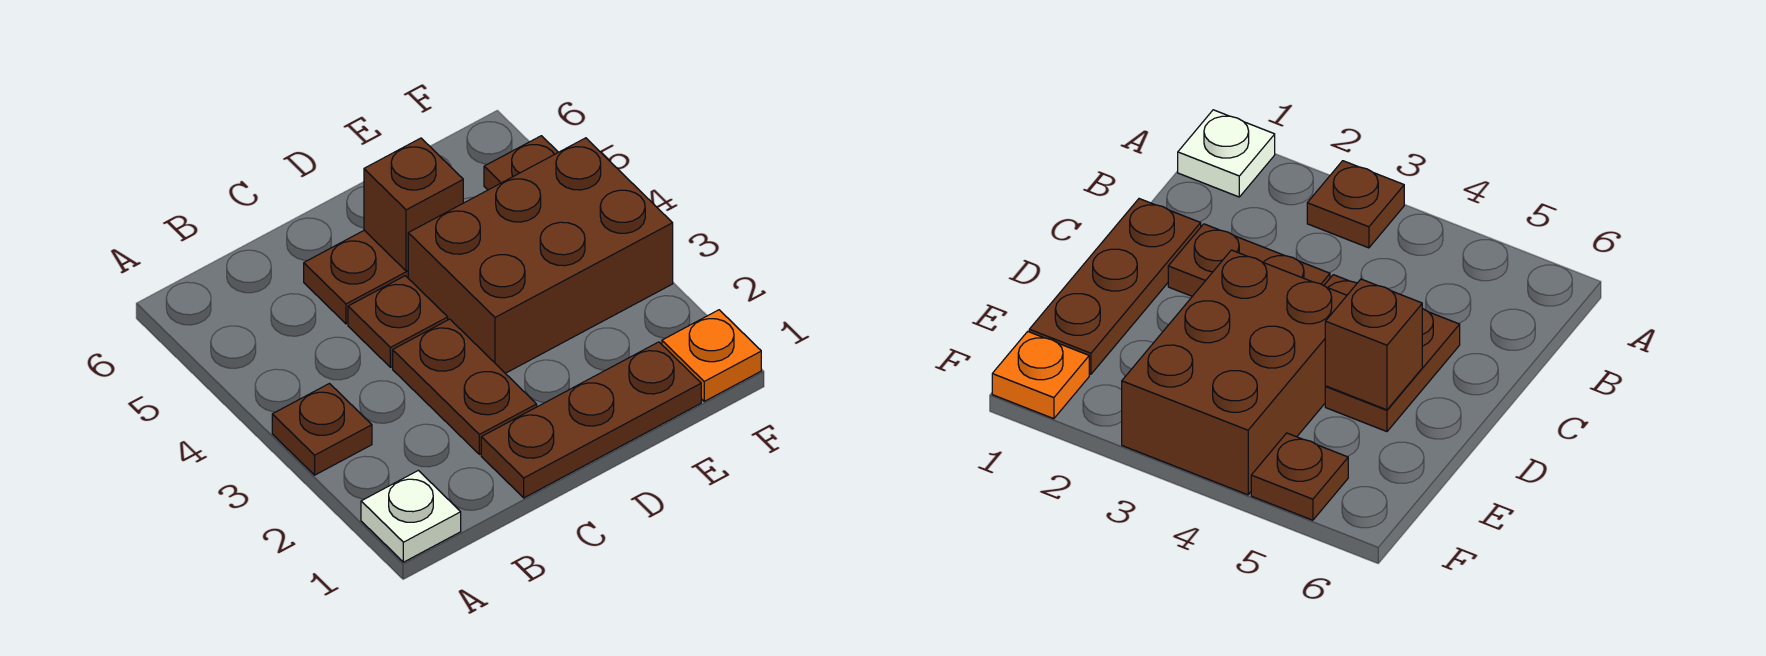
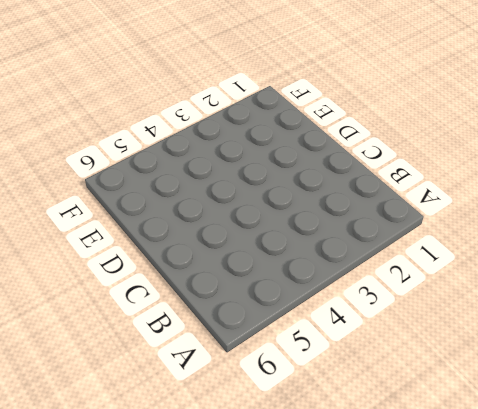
none -> white 1x1 plate [361,470,461,562]
none -> brown 1x1 plate [272,384,372,475]

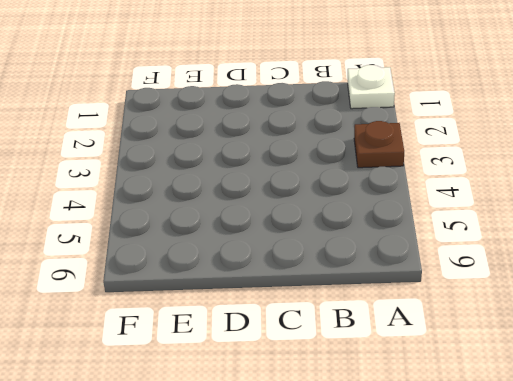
none -> brown 1x3 plate [481,342,701,498]
none -> brown 1x2 plate [393,319,537,454]

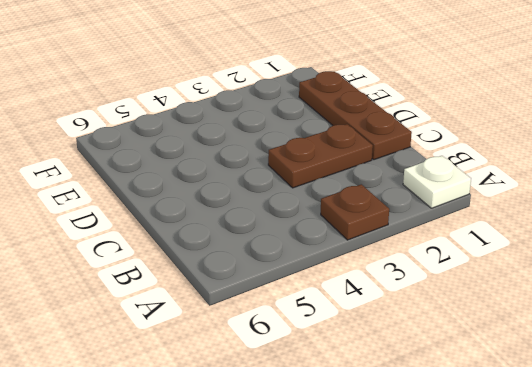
none -> brown 1x1 plate [348,276,448,367]
none -> brown 1x2 plate [304,230,408,324]

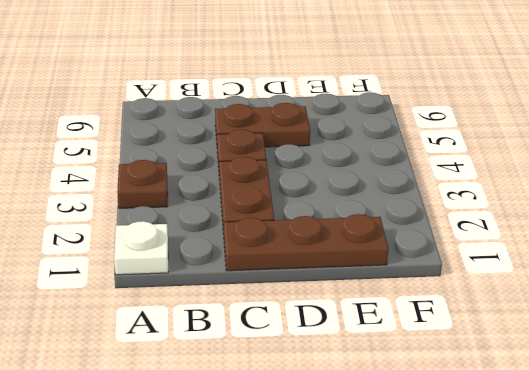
none -> brown 2x3 brick [408,138,673,373]
none -> orange 1x1 plate [662,310,761,401]

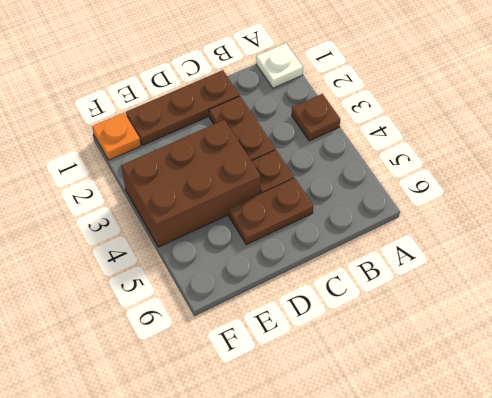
none -> brown 1x1 plate [484,136,558,190]
none -> brown 1x1 brick [364,138,463,271]

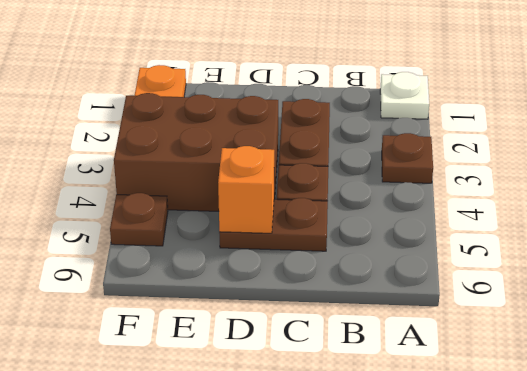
orange 1x1 brick [218,146,274,233] -> brown 1x1 brick [364,138,463,271]
none -> brown 1x3 plate [481,342,701,498]

